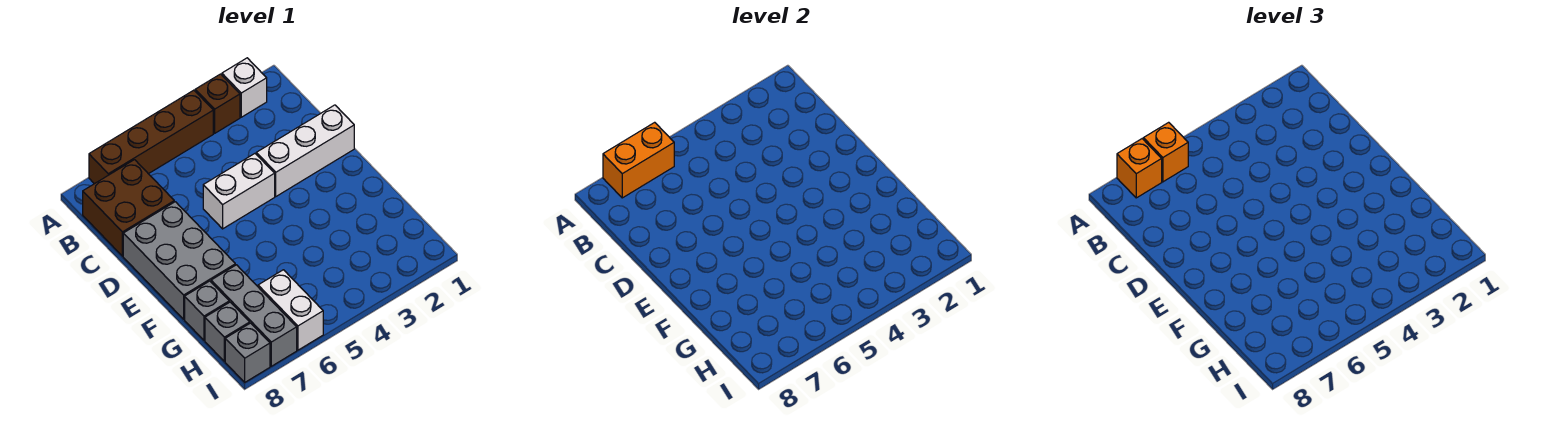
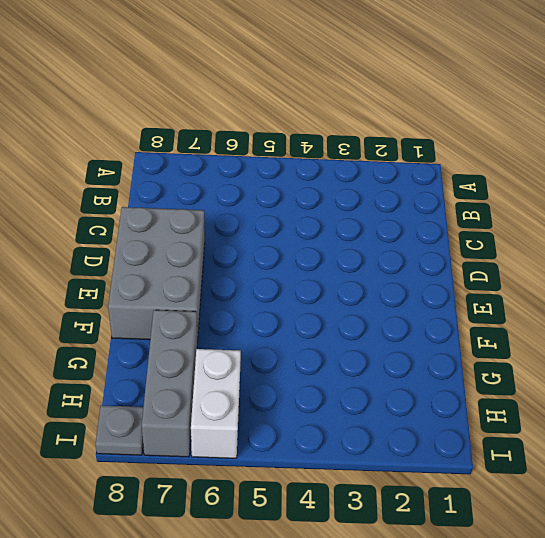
grey 1x1 plate [95,405,143,455] -> grey 1x1 brick [225,323,270,382]
none -> white 1x1 brick [222,58,267,117]
none -> brown 1x1 brick [195,74,240,133]
none -> brown 1x4 brick [89,90,213,184]

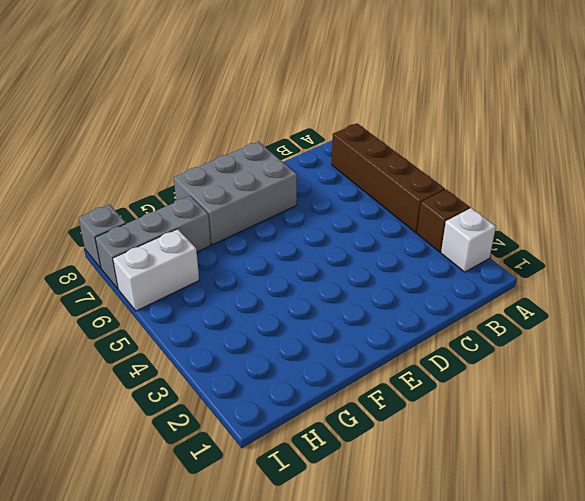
none -> brown 2x2 brick [83,160,174,256]
none -> white 1x3 brick [256,105,354,196]
none -> white 1x2 brick [203,154,275,229]

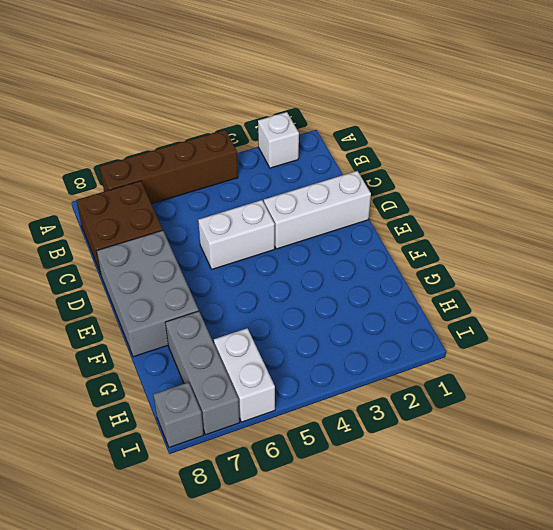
none -> brown 1x1 brick [195,74,240,133]
none -> grey 1x1 brick [185,281,229,340]
none -> grey 1x1 brick [205,302,250,361]

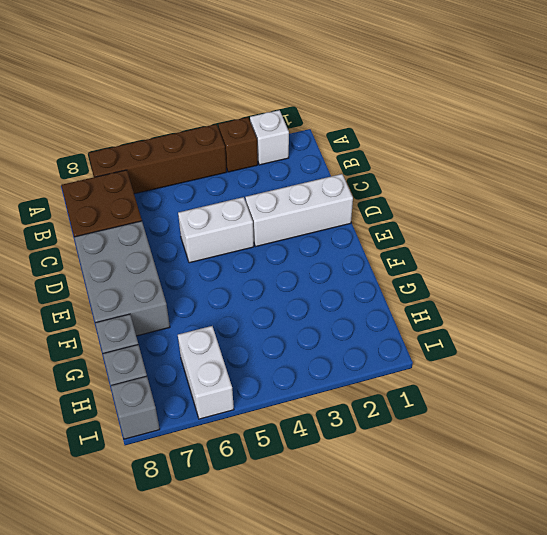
none -> grey 1x3 brick [211,265,297,366]
none -> orange 1x2 brick [603,122,674,198]
none -> orange 1x1 brick [1143,122,1188,182]

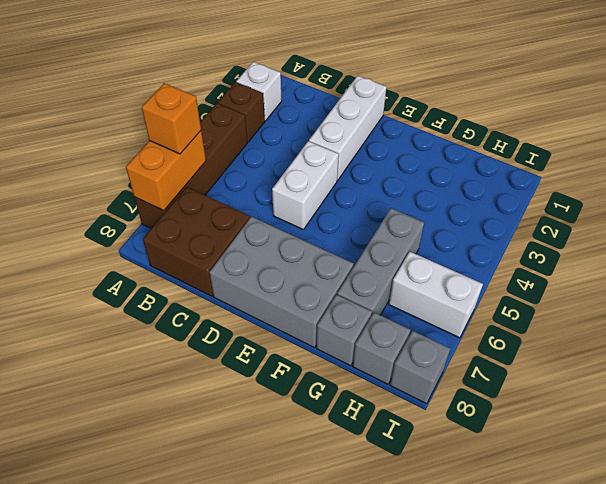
grey 1x3 brick [337,208,424,316] -> grey 1x3 brick turned to [211,265,297,366]
none -> orange 1x1 brick [1117,139,1162,198]

